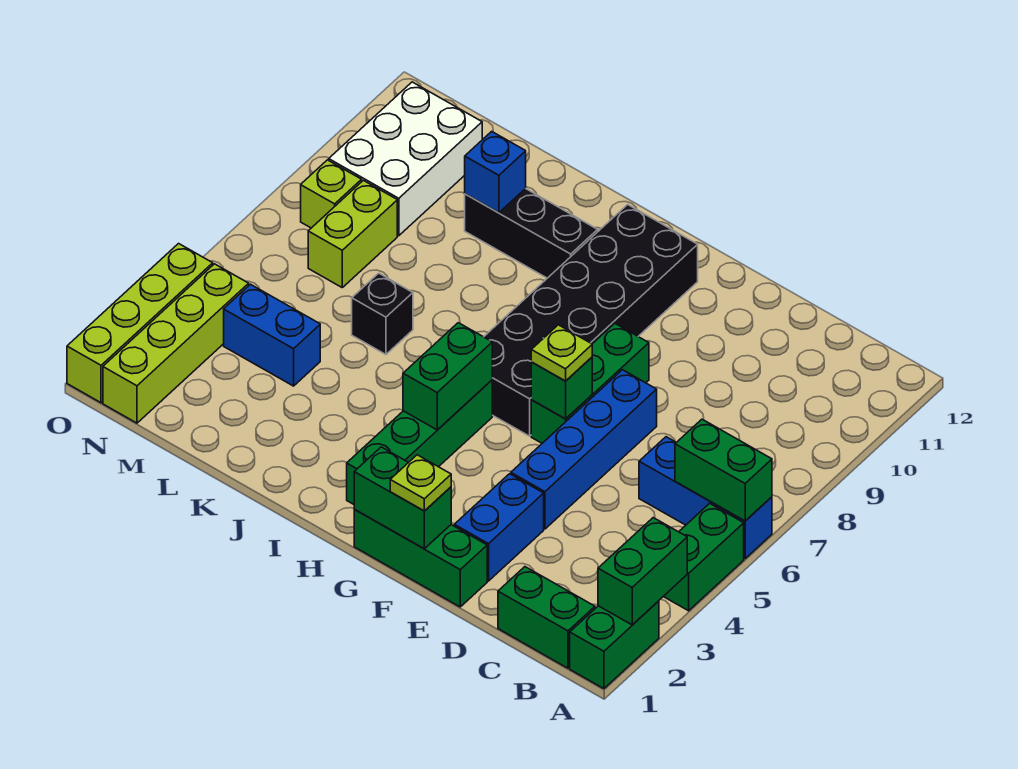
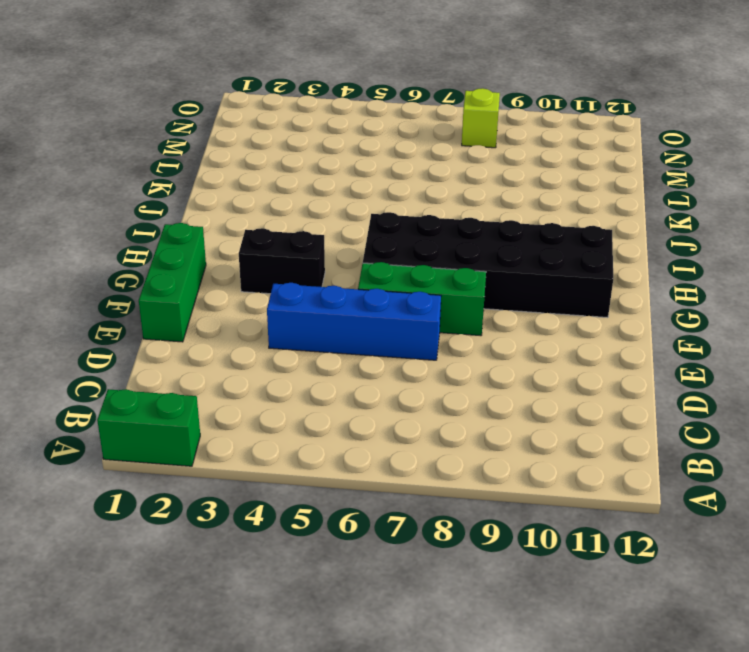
black 1x2 brick [239,228,325,294] -> none
none -> green 1x2 brick [663,503,744,611]
none -> blue 1x3 brick [639,437,772,559]
none -> green 1x2 brick [498,567,595,668]

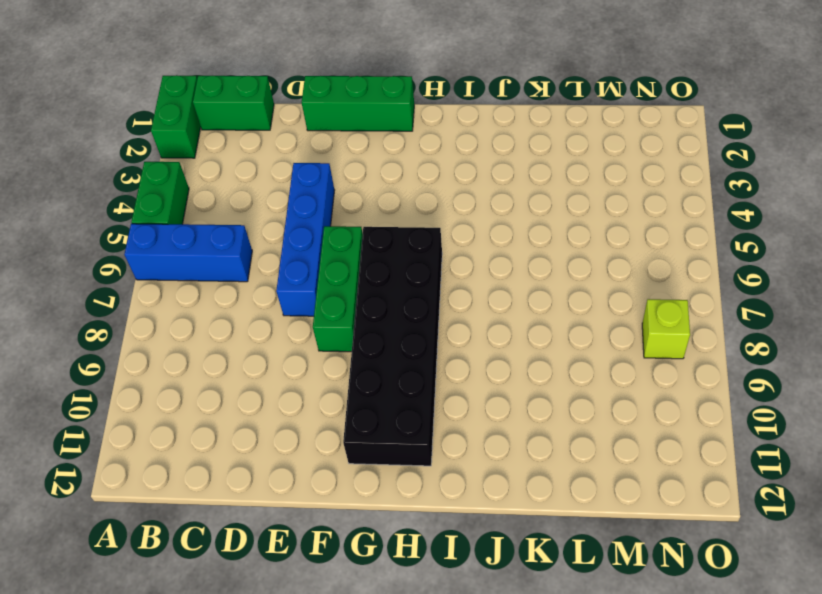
none -> blue 1x2 brick [454,474,544,581]
none -> green 1x4 brick [347,380,492,504]
none -> black 1x3 brick [465,188,598,278]

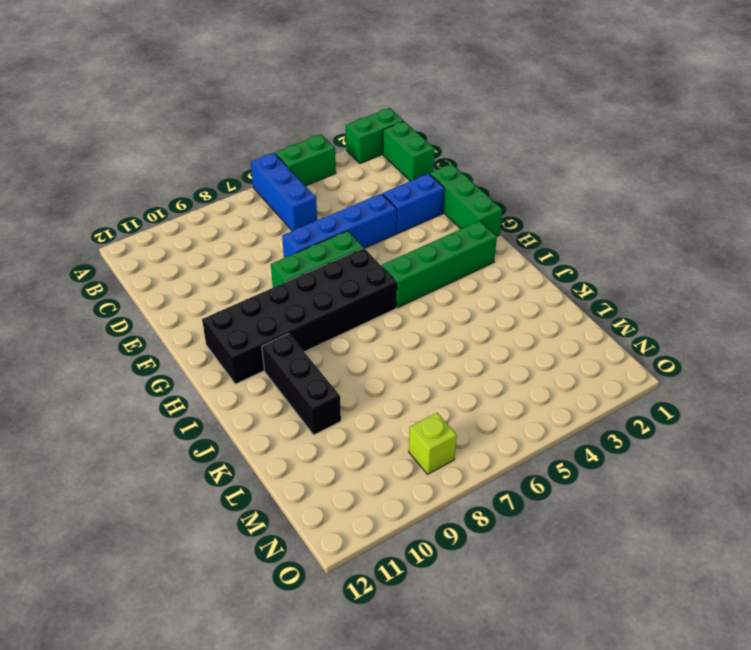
none -> black 1x1 brick [352,273,413,354]
none -> blue 1x2 brick [224,284,320,386]
none -> lime 1x2 brick [308,180,397,287]

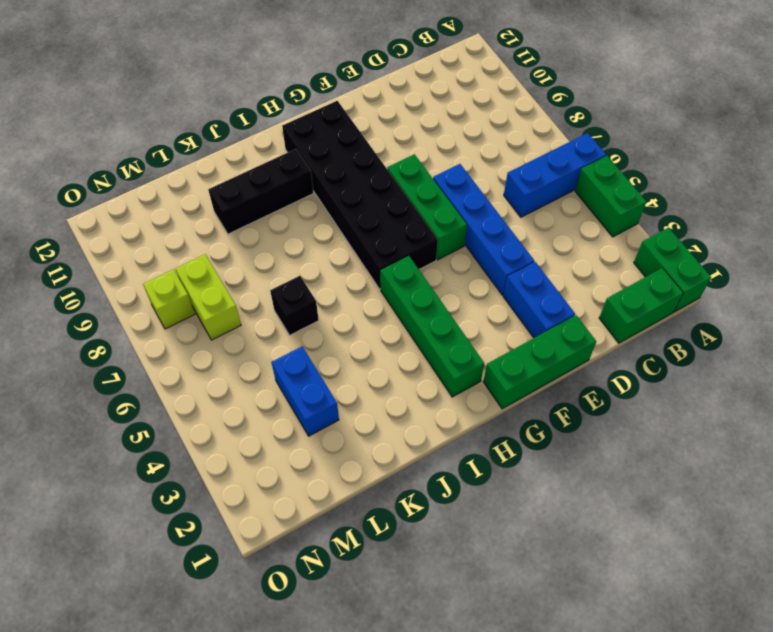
blue 1x2 brick [271,346,339,436] -> blue 1x2 brick turned to [224,284,320,386]
none -> white 2x3 brick [329,82,482,236]
none -> lime 1x4 brick [103,264,249,423]
none -> lime 1x4 brick [67,244,213,403]

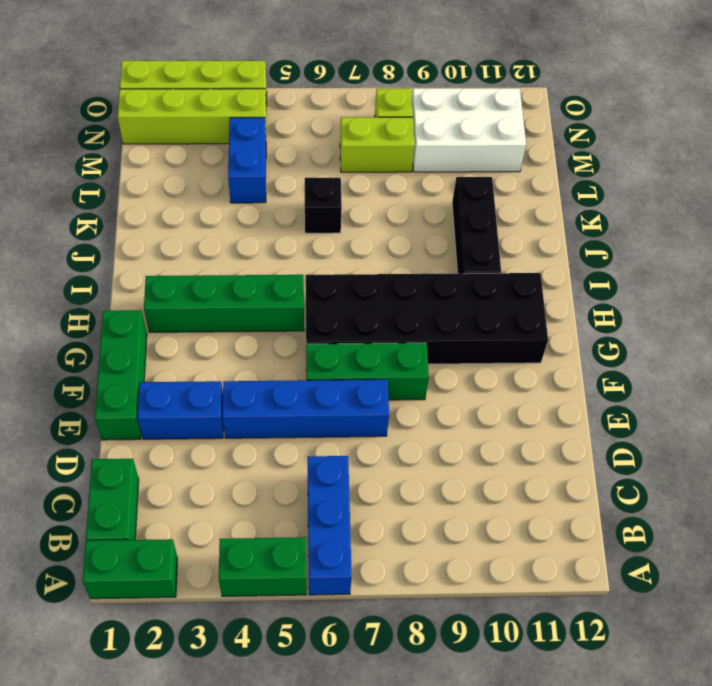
none -> green 1x2 brick [598,518,687,625]
none -> green 1x2 brick [675,419,772,521]
none -> green 1x2 brick [354,447,451,549]

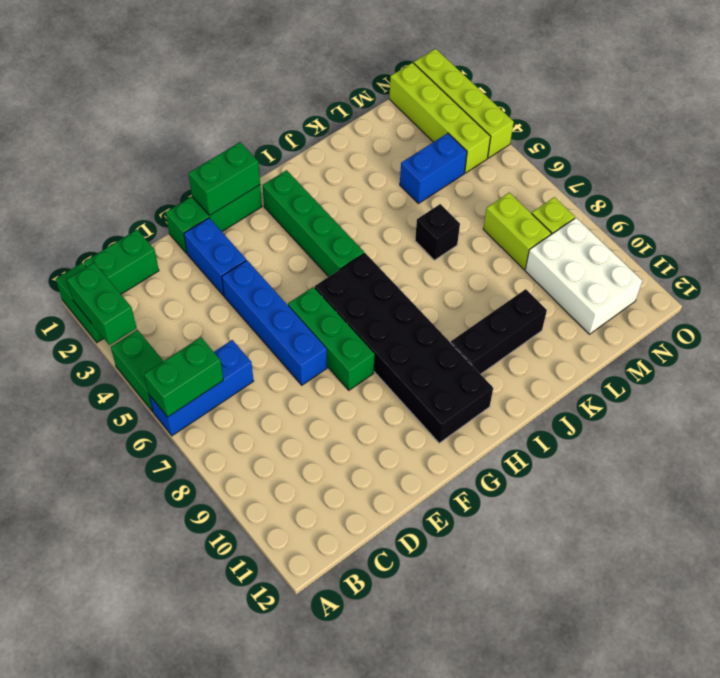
none -> green 1x1 brick [531,357,592,419]
none -> green 1x2 brick [403,323,492,430]
none -> blue 1x1 brick [465,131,526,213]

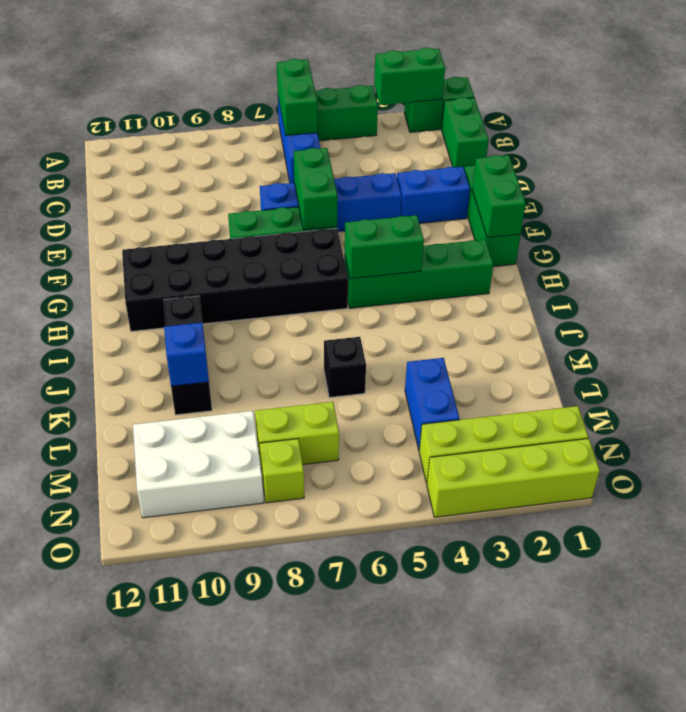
green 1x2 brick [294,148,338,230] -> green 1x1 brick [531,357,592,419]
none -> lime 1x1 plate [390,455,451,511]
none -> lime 1x1 plate [531,325,592,381]

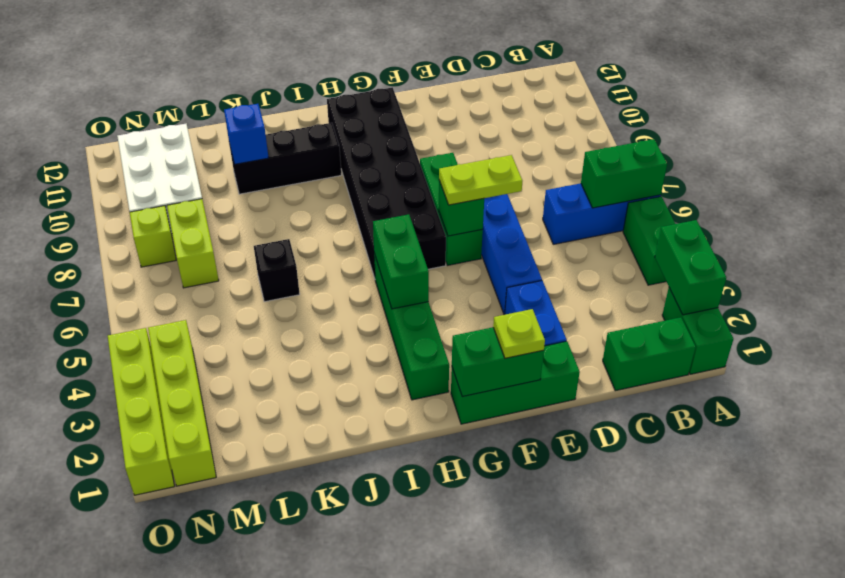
lime 1x2 plate [439,155,522,205] -> lime 1x1 plate [531,325,592,381]
none -> blue 1x2 brick [224,284,320,386]

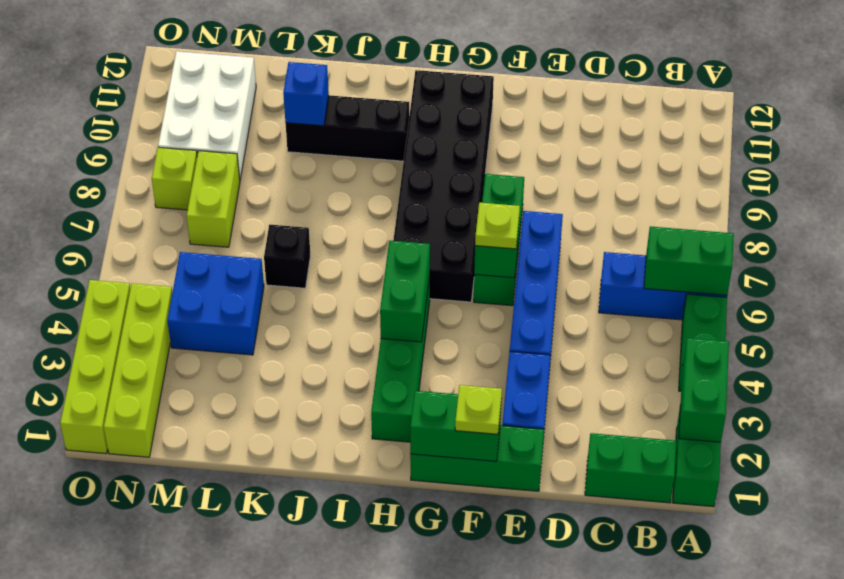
blue 2x2 brick [167,252,264,355] -> blue 1x2 brick [224,284,320,386]

